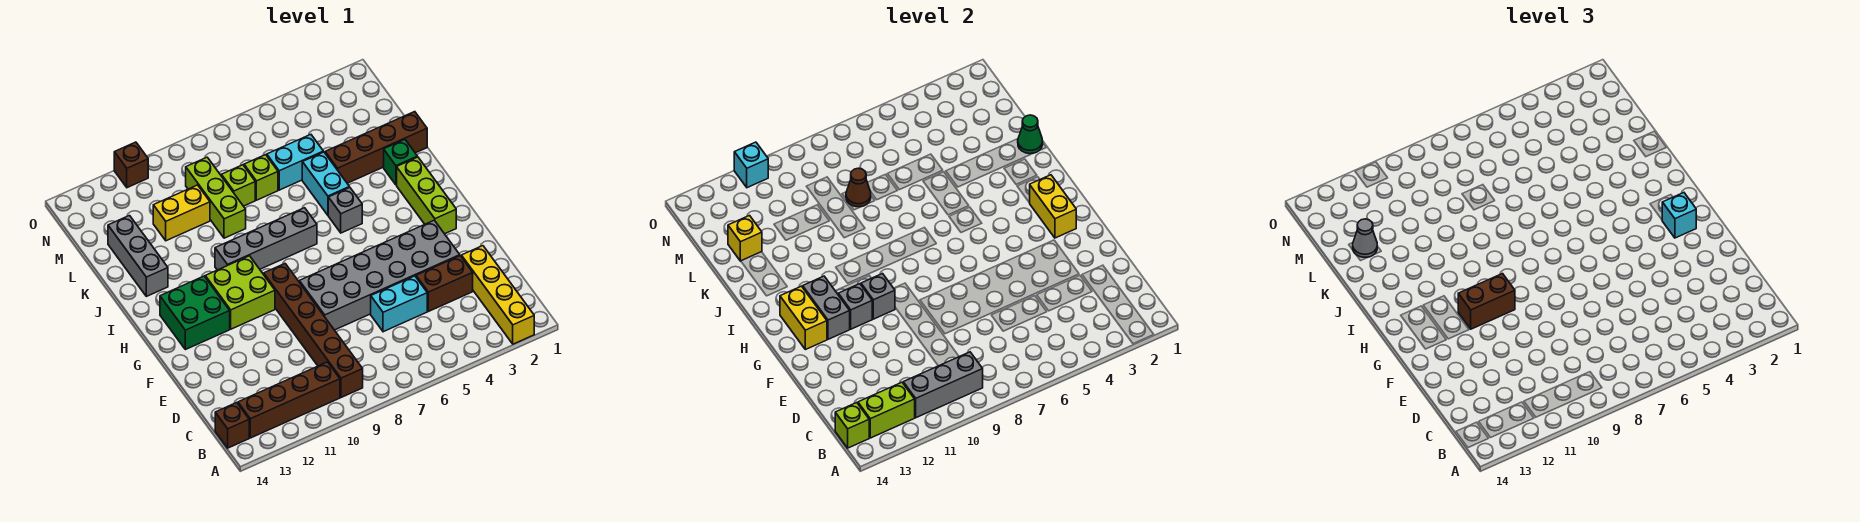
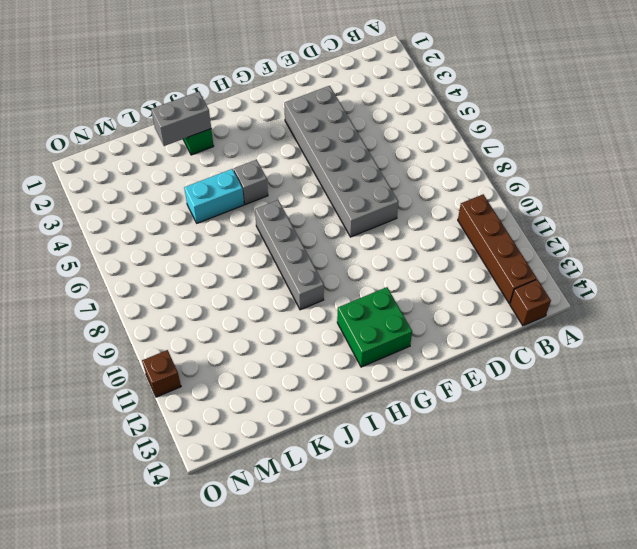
grey 1x2 brick [151,92,211,146] -> grey 1x2 brick moved to [803,276,850,339]
none -> yellow 1x4 brick [461,246,534,344]
none -> brown 1x6 brick [264,264,363,397]
none -> brown 1x2 brick [416,256,473,311]
none -> cyan 1x2 brick [371,276,427,332]

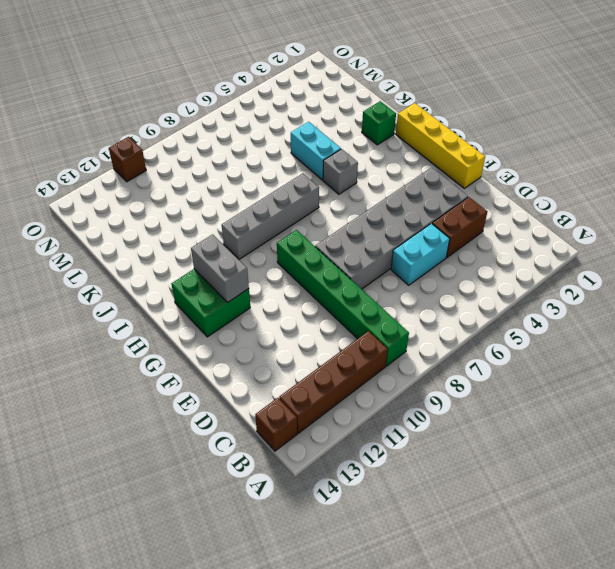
green 1x6 brick [277,230,409,366] -> brown 1x6 brick [264,264,363,397]
yellow 1x4 brick [396,103,485,188] -> yellow 1x4 brick moved to [461,246,534,344]
none -> lime 1x3 brick [397,157,456,234]
none -> lime 2x2 brick [205,256,275,329]
none -> grey 1x3 brick [108,216,168,296]
none -> brown 1x4 brick [325,112,427,183]

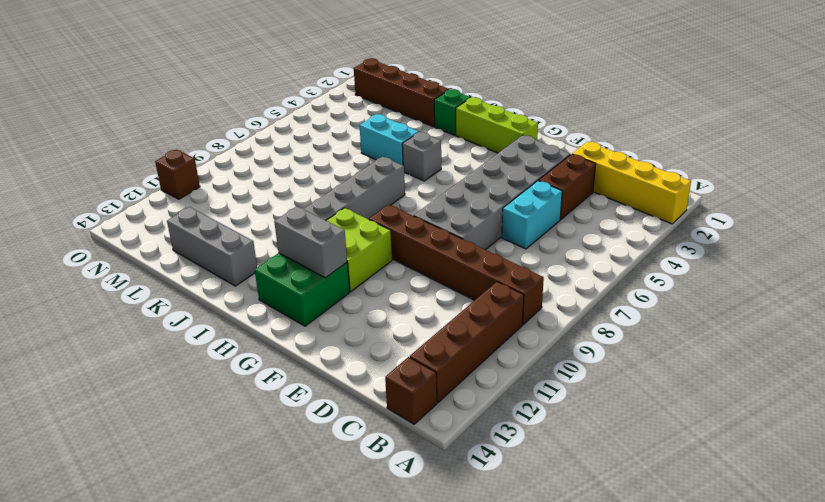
brown 1x4 brick [354,58,449,127] -> brown 1x4 brick turned to [325,112,427,183]
none -> lime 1x3 brick [186,157,246,238]
none -> cyan 1x2 brick [267,135,323,190]
none -> lime 1x1 brick [244,155,278,200]
none -> lime 1x1 brick [221,165,255,206]

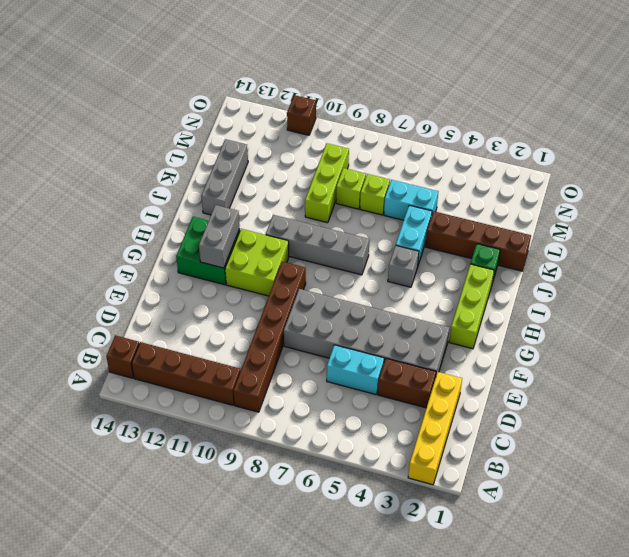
none -> yellow 1x2 brick [153,185,210,241]
none -> grey 1x3 brick [903,352,983,418]
none -> lime 1x2 brick [858,382,915,438]
none -> lime 1x1 brick [835,403,869,448]

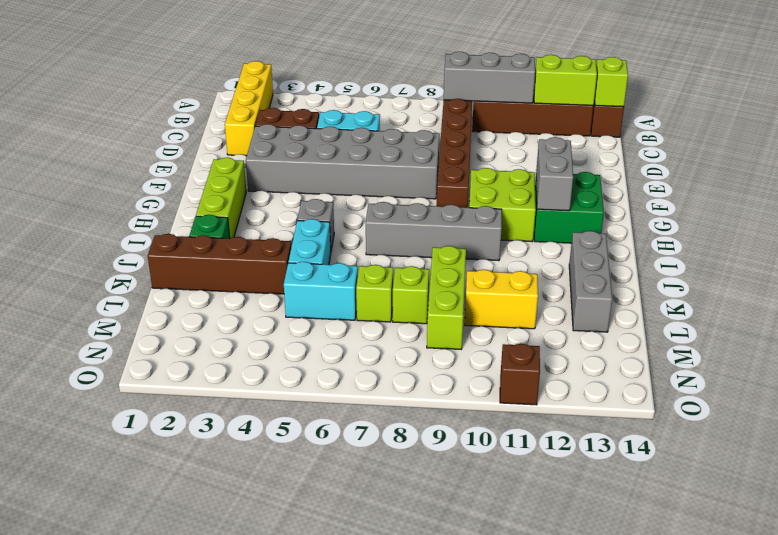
none -> yellow 1x2 brick [1030,175,1076,238]
none -> grey 1x1 brick [861,274,895,319]
none -> grey 1x1 brick [838,284,872,329]
none -> yellow 1x2 brick [780,286,827,350]

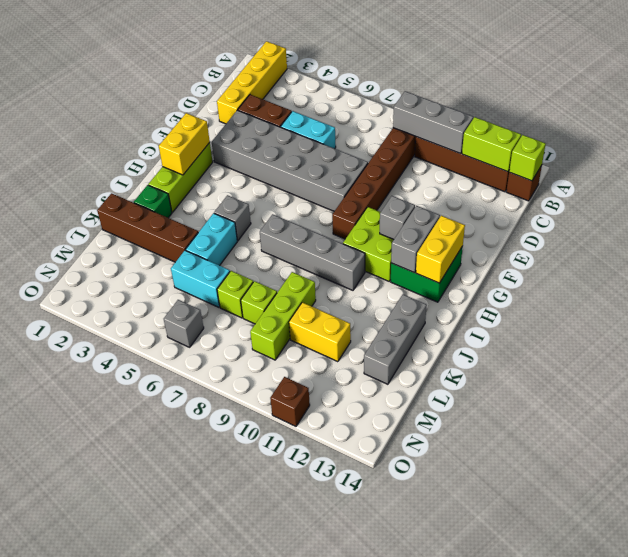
grey 1x1 brick [164,300,204,347] -> grey 1x1 brick moved to [861,274,895,319]
none -> green 1x1 cone [1018,115,1043,154]
none -> brown 1x1 cone [846,168,871,207]
none -> yellow 1x1 brick [728,216,762,261]
none -> cyan 1x1 brick [734,142,768,188]

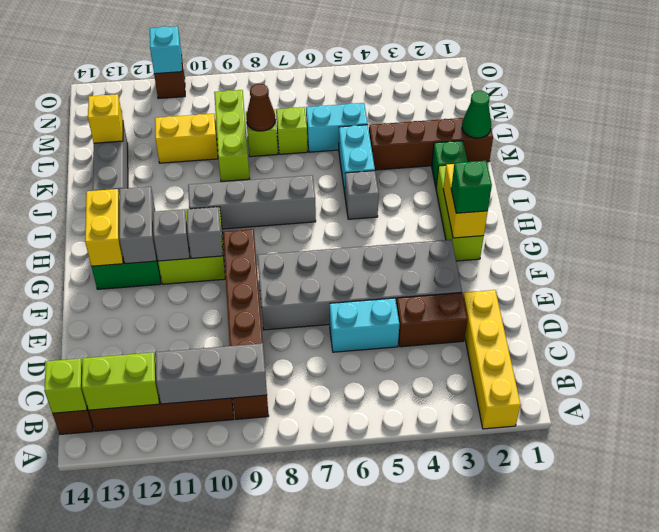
green 1x1 brick [451,161,492,213] -> cyan 1x1 brick [1662,193,1696,238]
none -> brown 1x2 brick [1458,274,1515,329]
none -> grey 1x1 cone [1353,219,1377,258]

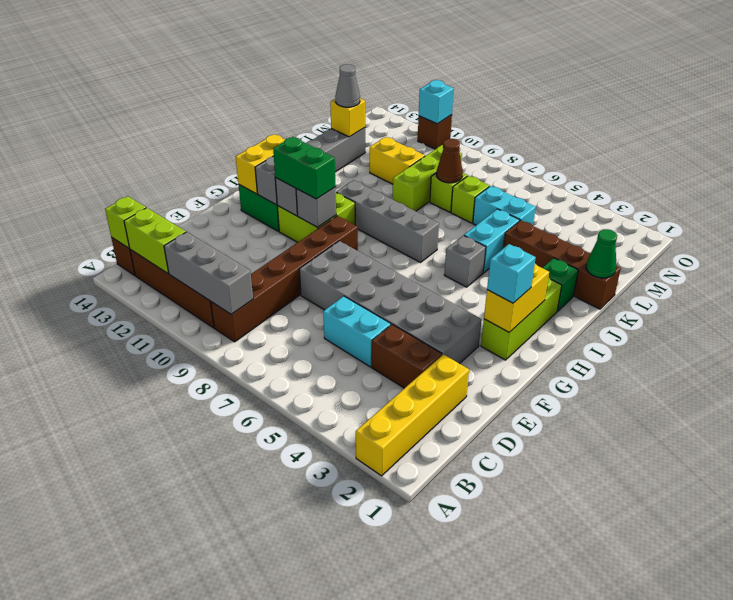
green 1x2 brick [273,137,335,199] -> brown 1x2 brick [1458,274,1515,329]

